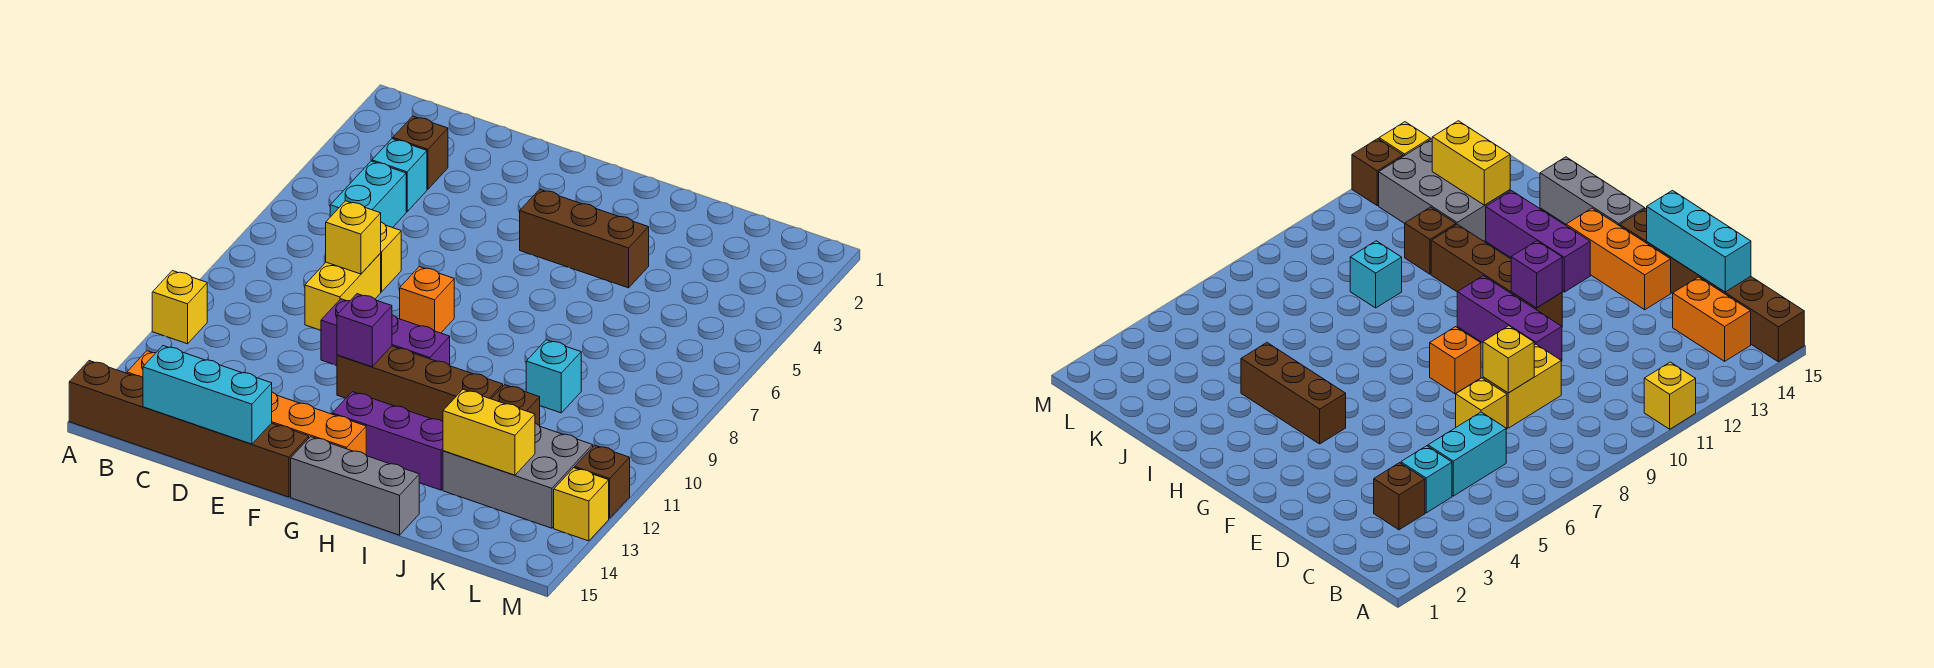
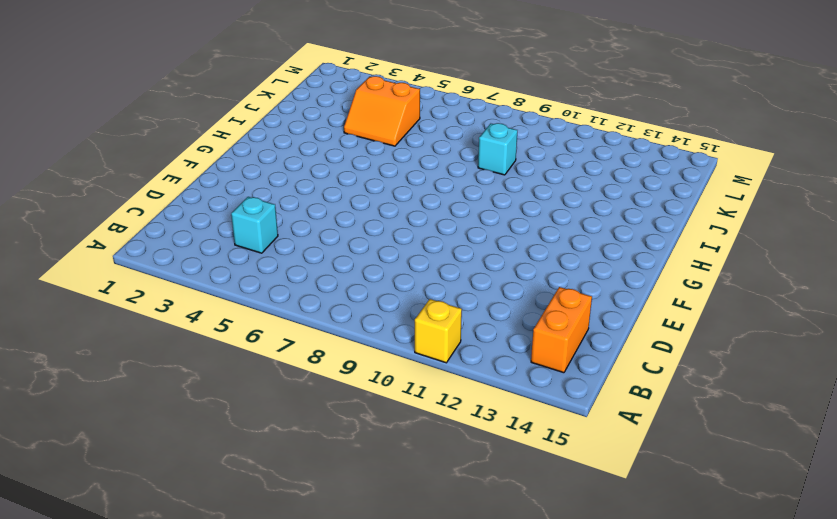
orange 2x2 slope [344,76,420,146] -> none
none -> brown 1x6 brick [69,361,309,497]
none -> brown 1x1 brick [393,116,448,189]
none -> cyan 1x2 brick [330,161,406,228]

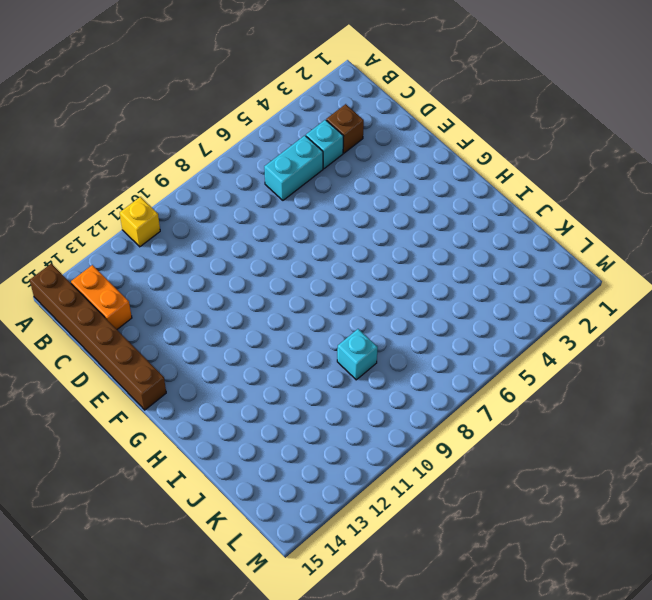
none -> yellow 1x1 brick [381,222,401,292]
none -> yellow 1x2 brick [305,253,381,330]
none -> purple 1x3 brick [321,299,450,365]

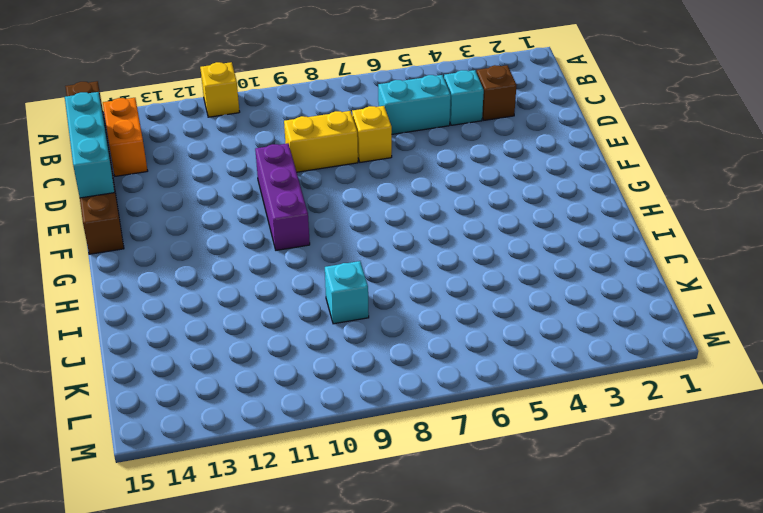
none -> orange 1x3 brick [272,392,366,455]
none -> orange 1x1 brick [400,267,454,333]
none -> brown 1x4 brick [337,346,503,421]

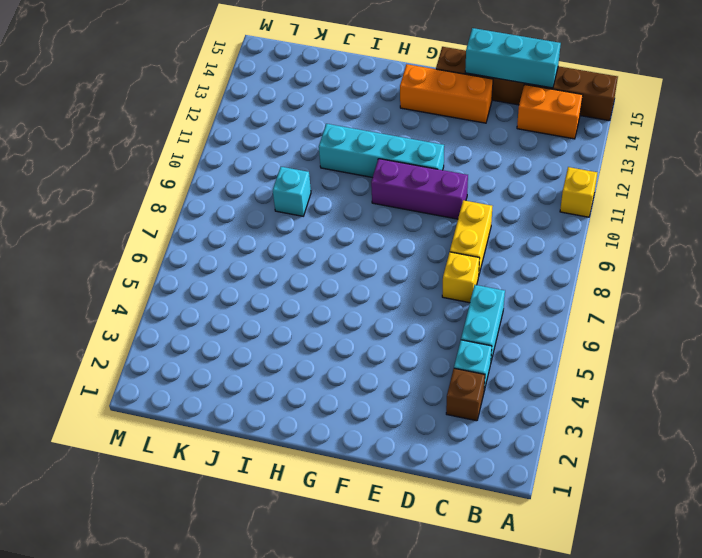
cyan 1x4 brick [319,124,444,178] -> brown 1x4 brick [337,346,503,421]
none -> orange 1x1 brick [400,267,454,333]
none -> brown 1x3 brick [520,189,649,288]
none -> purple 1x3 brick [332,392,443,490]

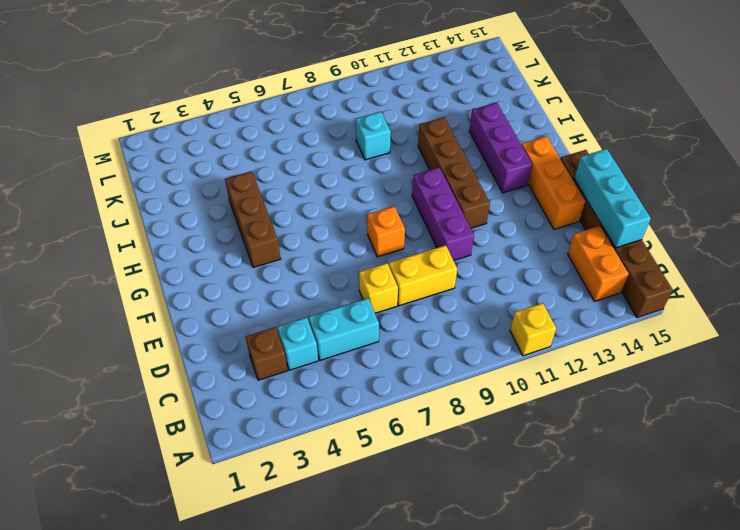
none -> grey 1x3 brick [291,437,419,535]
none -> brown 1x1 brick [492,385,540,426]
none -> grey 2x3 brick [443,423,593,528]

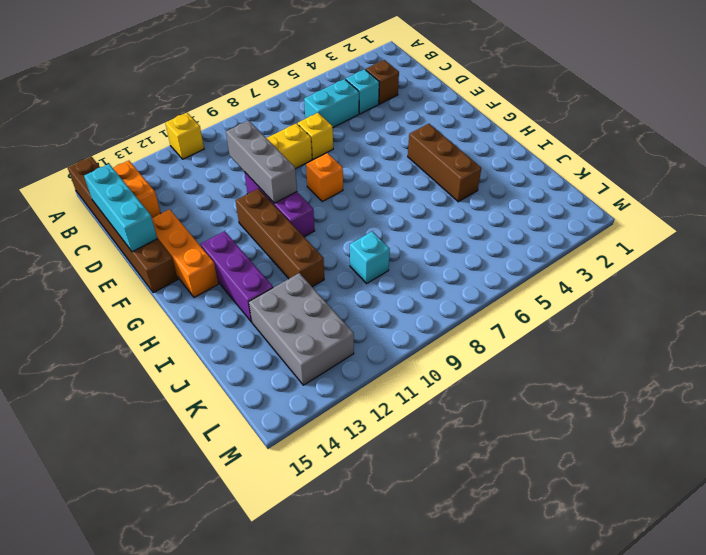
grey 1x3 brick [226,121,297,203] -> grey 1x3 brick moved to [291,437,419,535]
none -> brown 1x1 brick [492,385,540,426]
none -> brown 1x1 brick [575,445,630,518]
none -> yellow 1x1 brick [554,468,609,541]

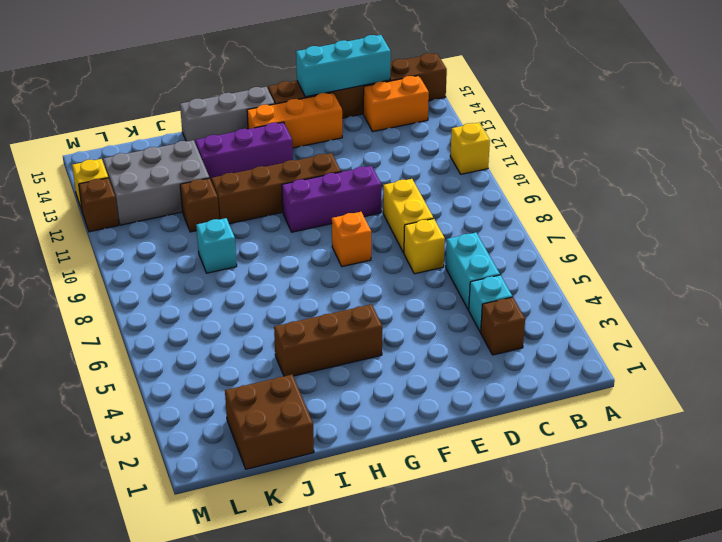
brown 2x2 brick [225,375,314,469] -> none
none -> yellow 1x1 brick [326,201,381,274]
none -> purple 1x1 brick [337,294,392,367]
none -> yellow 1x2 brick [443,389,535,475]

